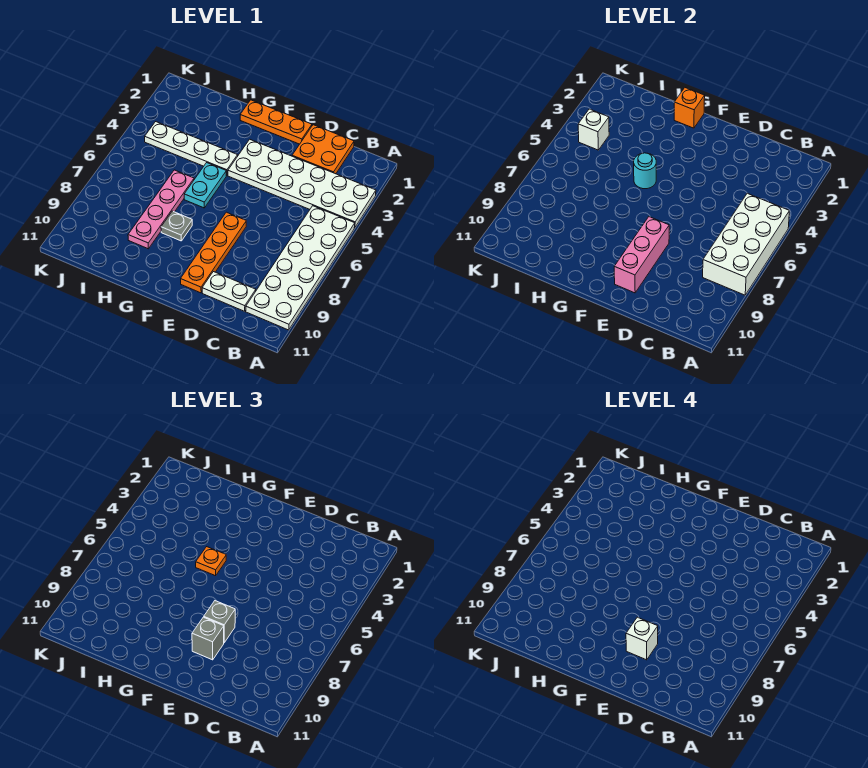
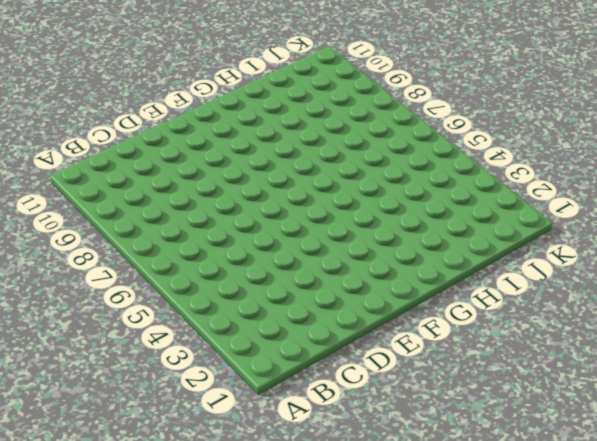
none -> white 2x6 plate [228,139,376,228]
none -> white 2x6 plate [246,206,355,330]
none -> orange 2x2 plate [292,125,354,174]

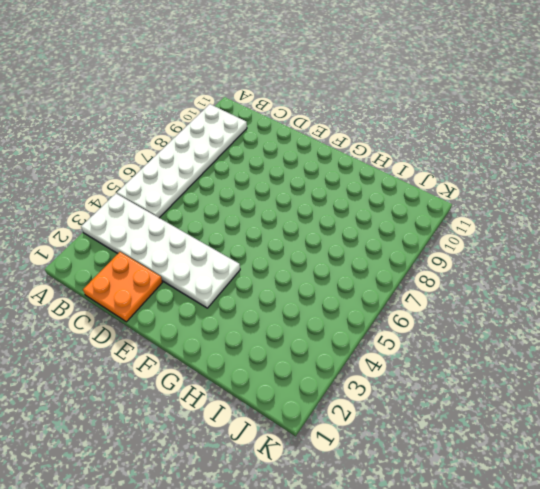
none -> white 1x2 plate [202,272,256,311]
none -> orange 1x3 plate [240,100,312,144]
none -> orange 1x4 plate [181,212,246,293]

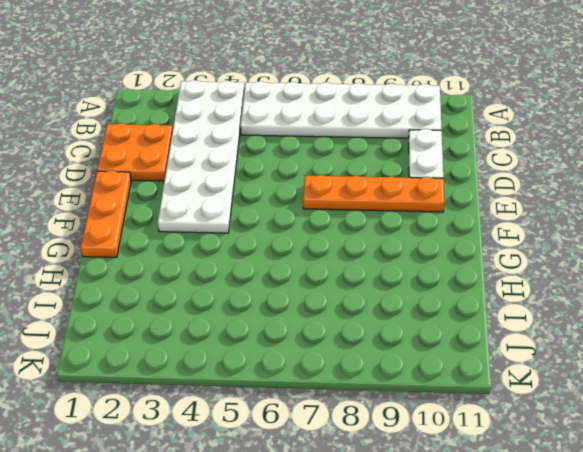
none -> white 1x4 plate [145,122,238,176]
none -> cyan 1x2 plate [184,163,226,208]
none -> grey 1x1 plate [161,211,192,241]

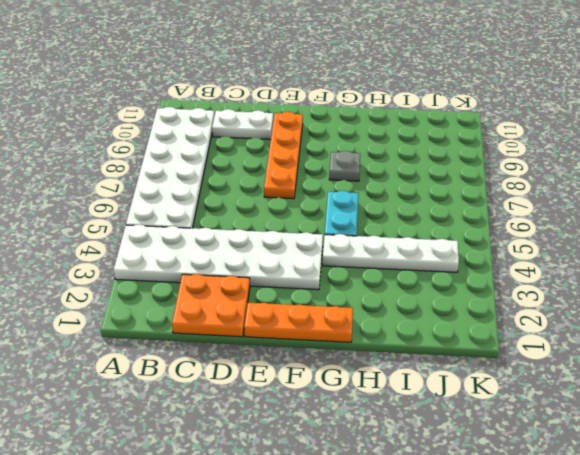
none -> pink 1x4 plate [128,170,194,249]
none -> white 2x4 brick [703,193,789,295]
none -> pink 1x3 brick [614,217,669,293]

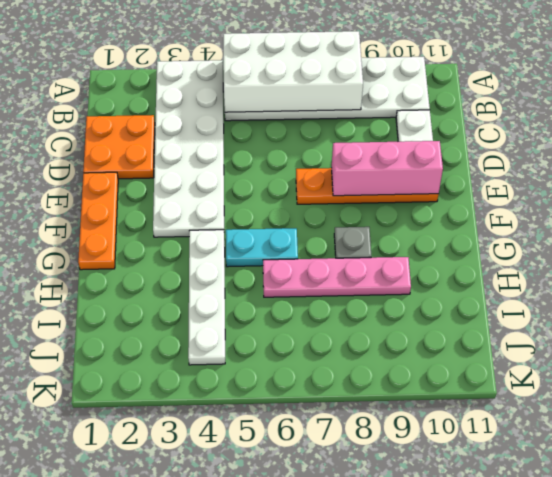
none -> orange 1x1 brick [674,88,705,128]
none -> cyan 1x1 round brick [634,153,656,189]
none -> white 1x1 brick [578,109,609,150]

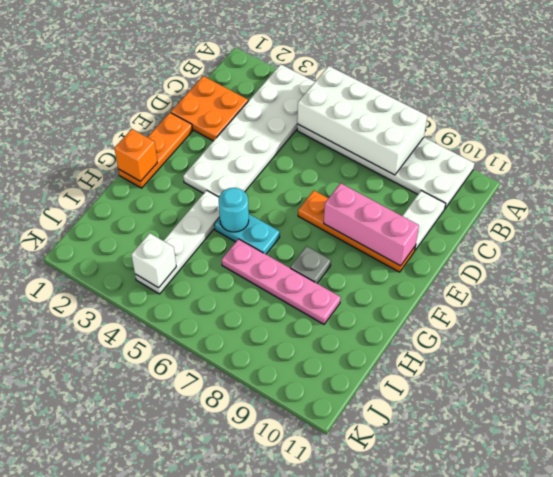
none -> grey 1x1 brick [204,601,235,643]
none -> grey 1x1 brick [192,617,224,660]
none -> orange 1x1 plate [196,547,226,576]

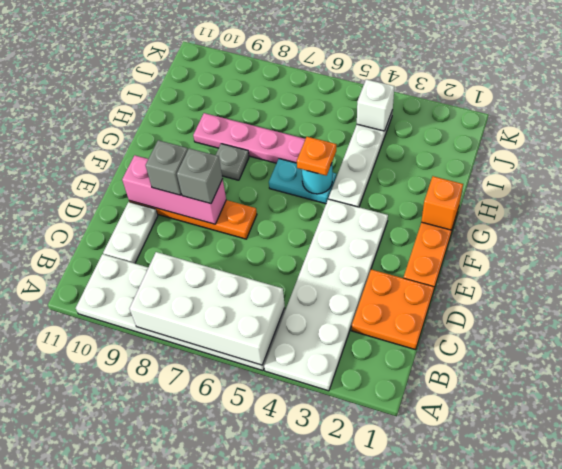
none -> white 1x1 brick [626,617,658,660]

